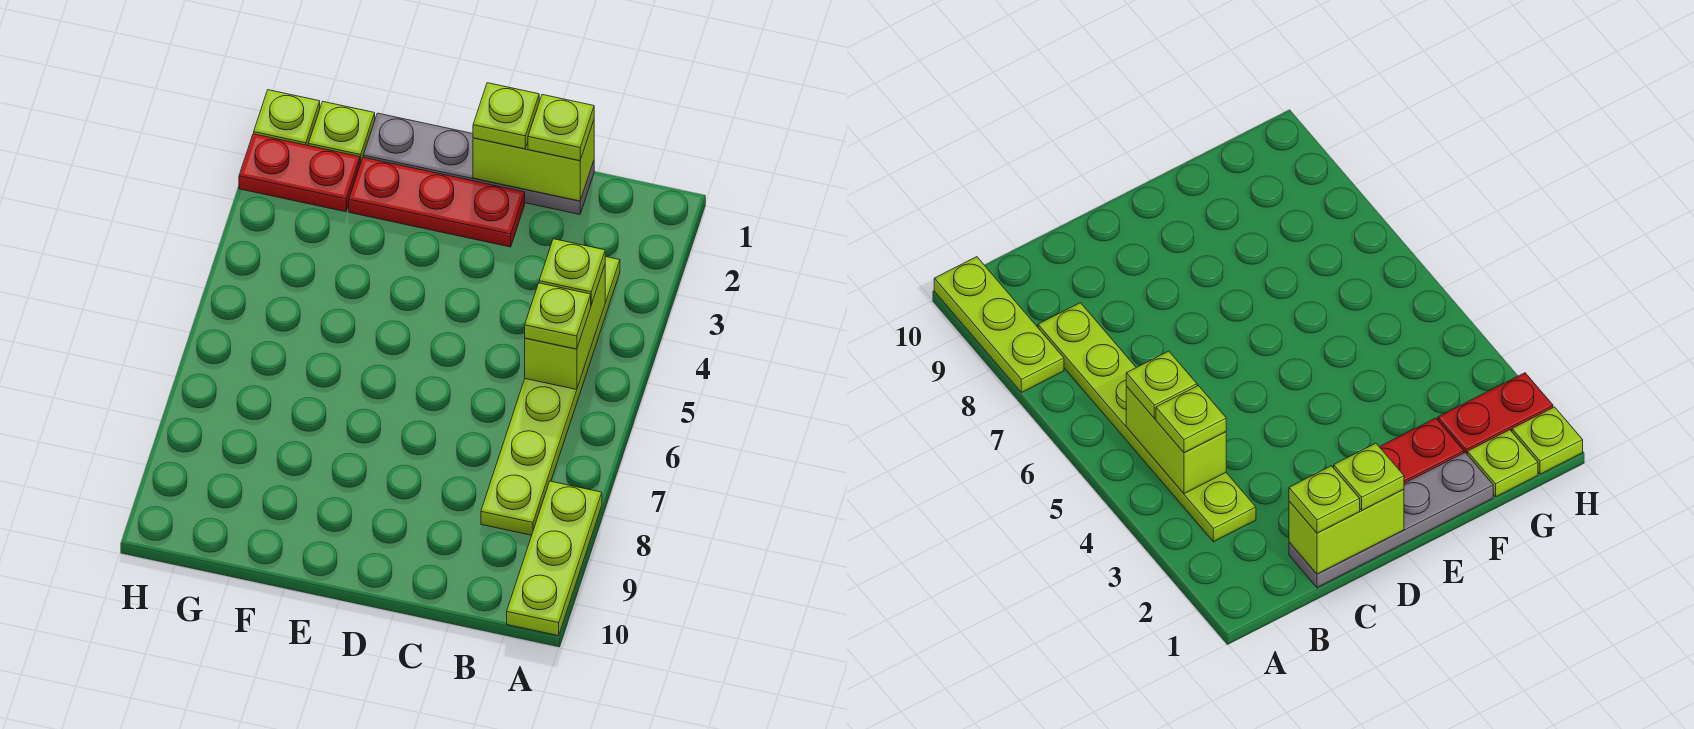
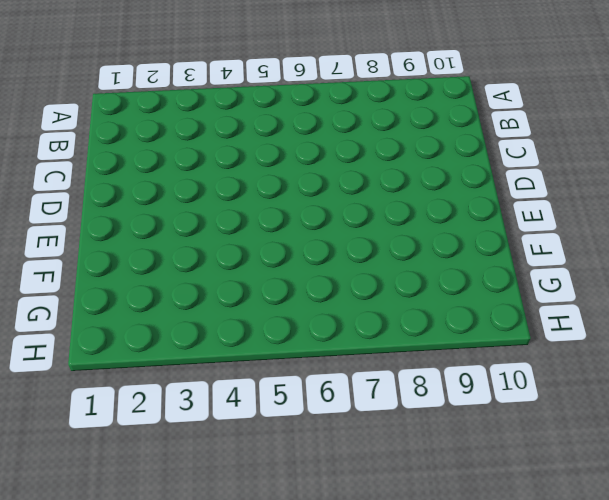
none -> lime 1x3 plate [507,481,602,636]
none -> lime 1x6 plate [481,257,620,535]
none -> grey 1x4 plate [363,113,594,214]

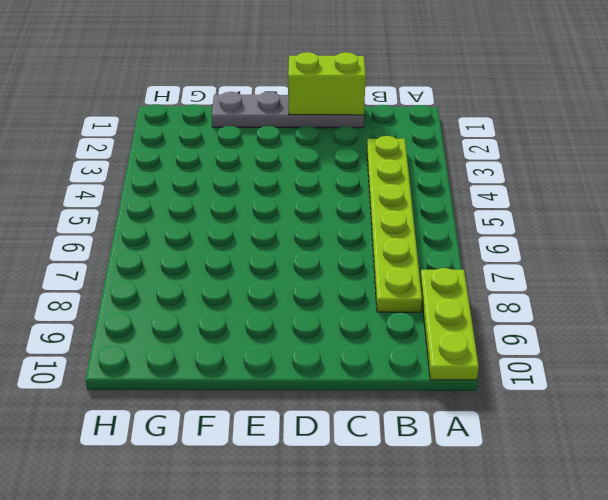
none -> red 1x3 plate [349,157,525,247]
none -> lime 1x1 plate [309,102,375,164]
none -> red 1x2 plate [239,134,360,212]

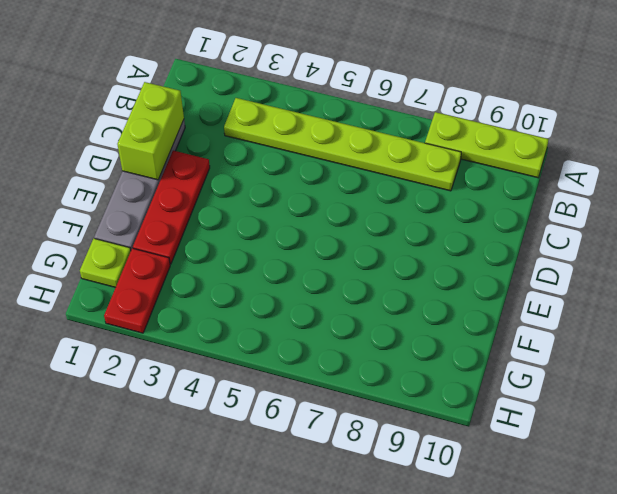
none -> lime 1x1 plate [254,90,320,146]
none -> lime 1x2 brick [525,265,605,390]
none -> lime 1x1 plate [539,239,605,305]

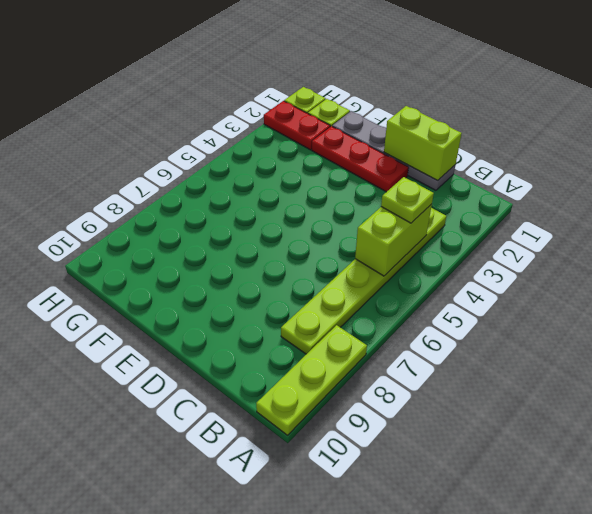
none -> lime 1x1 plate [525,283,591,349]
none -> lime 1x1 plate [528,95,594,161]
none -> lime 1x1 plate [473,83,539,149]

